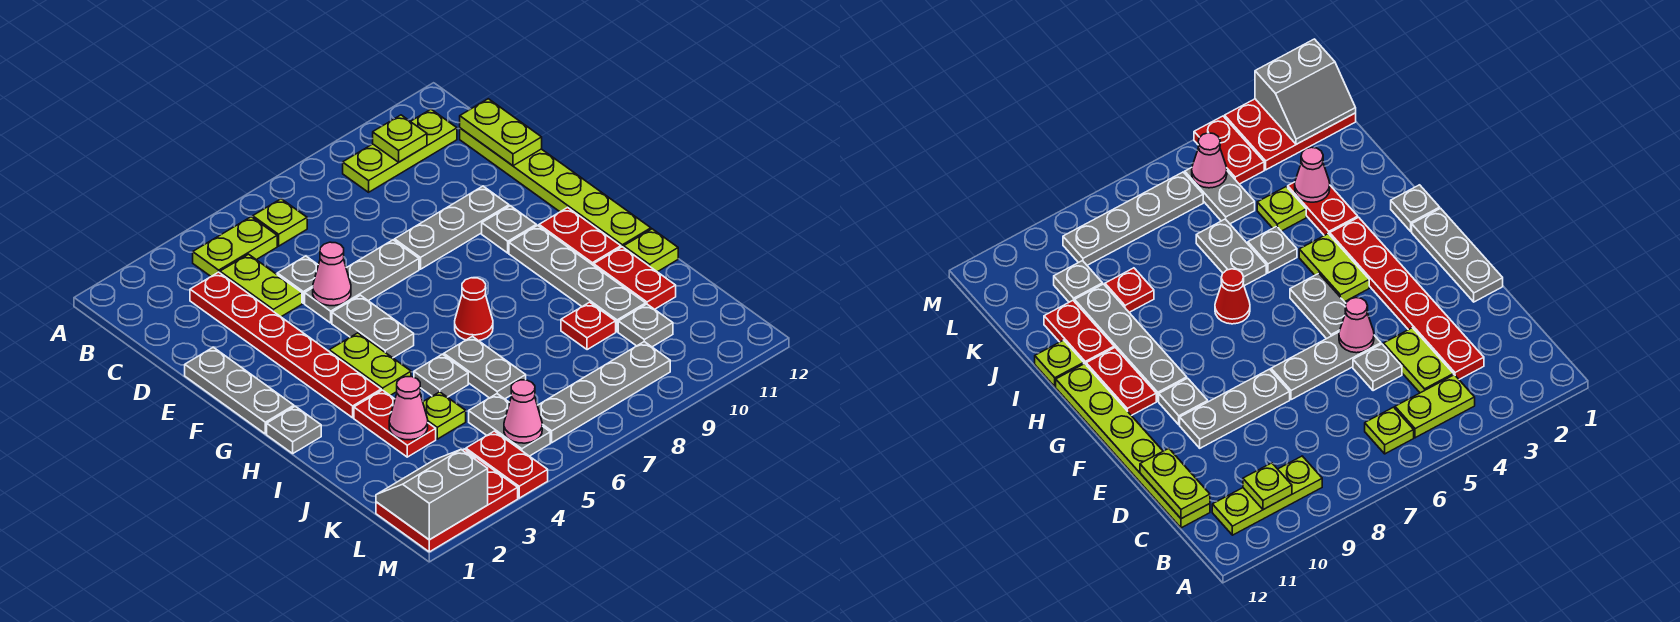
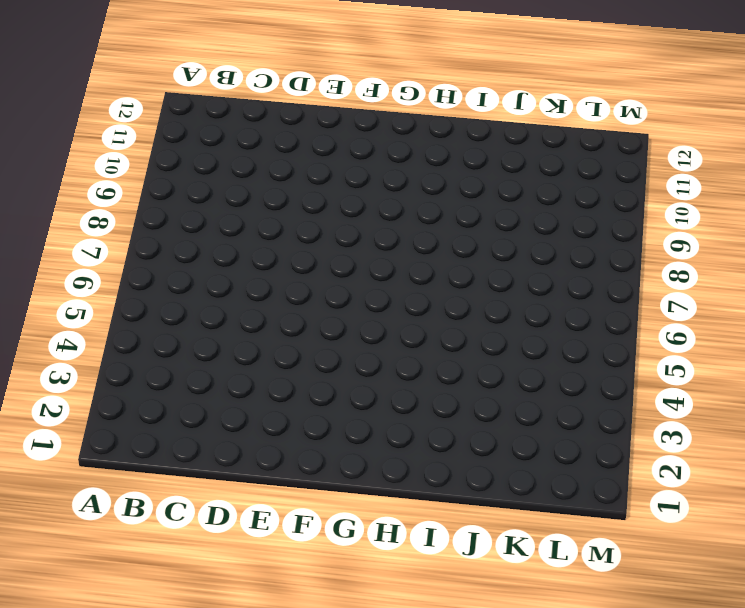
none -> lime 1x2 plate [193,217,277,276]
none -> lime 1x1 plate [253,199,307,246]
none -> lime 1x3 plate [343,109,457,192]
none -> red 1x6 plate [190,272,381,418]

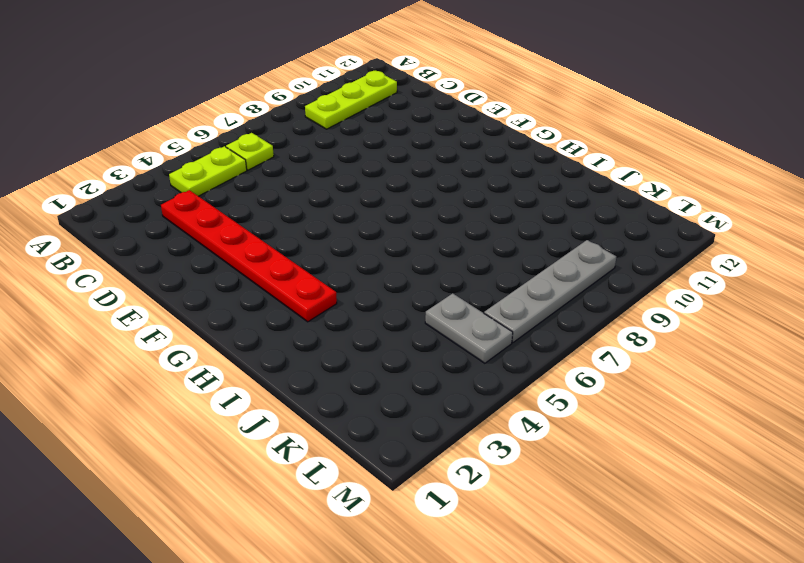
none -> lime 1x2 plate [220,254,302,317]
none -> lime 1x6 plate [460,128,651,248]
none -> grey 1x1 plate [277,256,318,303]
none -> grey 1x3 plate [185,347,294,434]

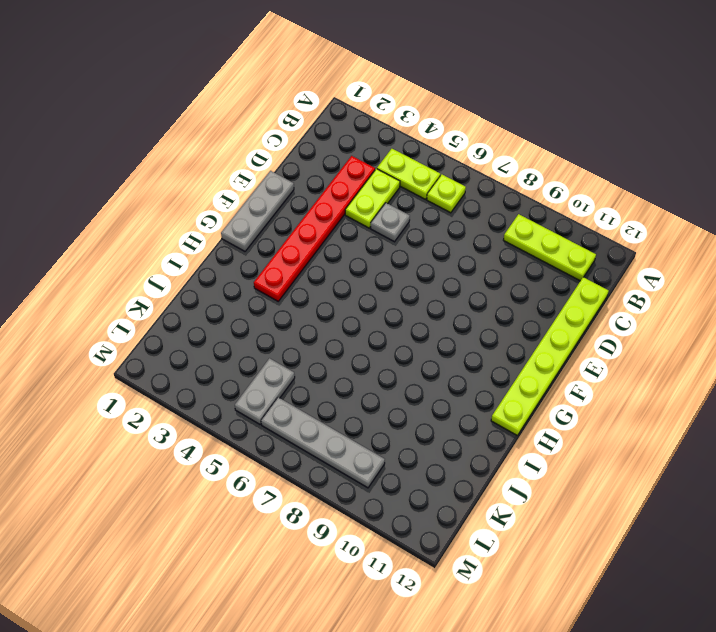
none -> grey 1x3 plate [305,240,419,323]
none -> grey 1x3 plate [395,186,509,269]
none -> grey 1x2 plate [332,295,414,358]
none -> grey 1x1 plate [482,206,536,253]

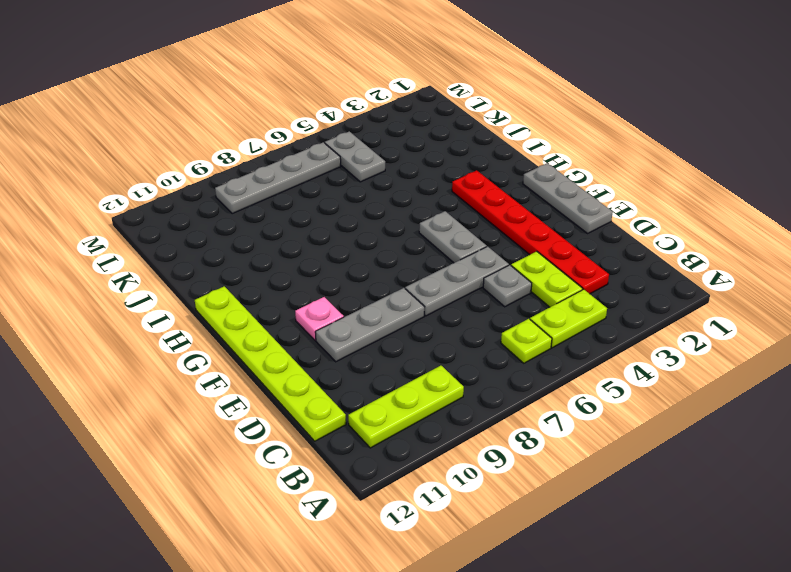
pink 1x1 plate [295,297,344,340] -> grey 1x1 plate [482,206,536,253]
none -> lime 1x2 plate [329,333,411,396]
none -> grey 1x4 plate [509,225,646,332]
none -> red 1x2 plate [539,208,621,265]
none -> grey 1x1 plate [267,406,321,453]

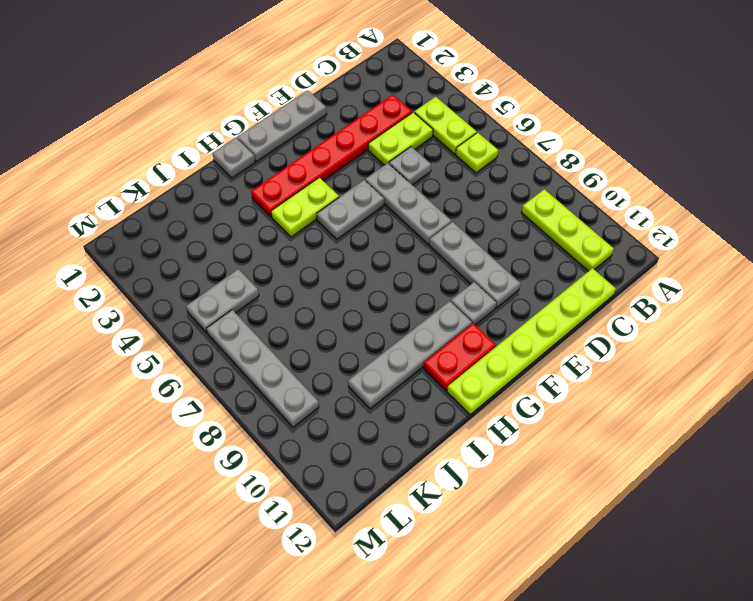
none -> red 1x1 cone [455,278,493,341]
none -> red 1x2 plate [354,390,436,457]
none -> grey 1x1 plate [414,354,468,397]
none -> grey 1x2 plate [444,336,526,399]

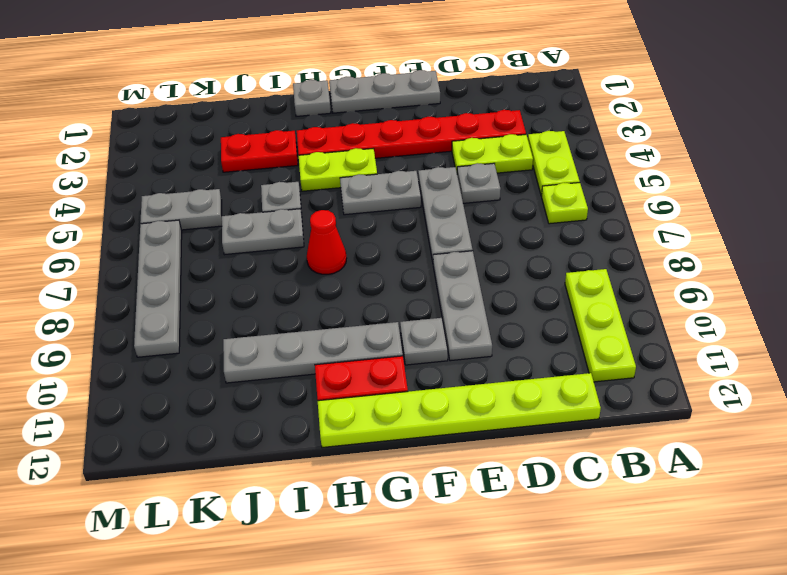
none -> red 1x2 plate [594,247,676,309]
none -> lime 1x1 plate [624,229,678,272]
none -> lime 1x1 plate [423,392,466,439]
none -> red 1x1 plate [561,302,616,350]

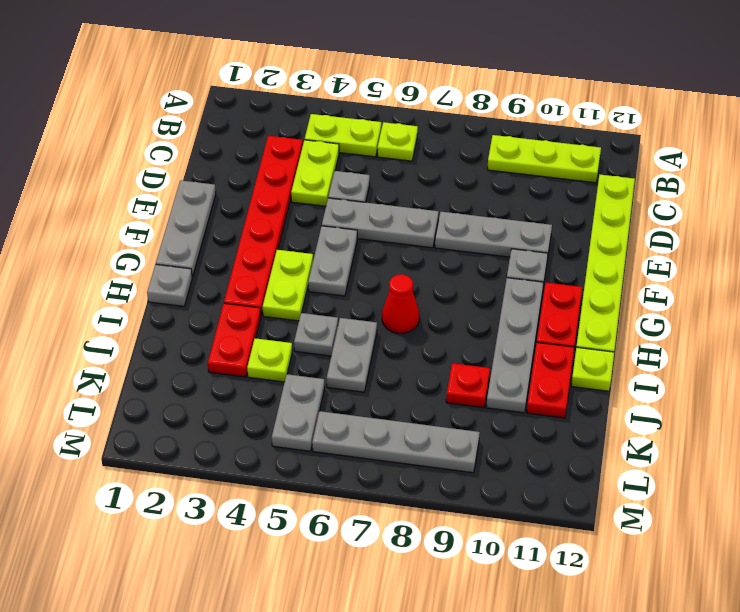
none -> grey 1x1 plate [618,304,673,347]
none -> red 2x3 plate [376,449,518,552]
none -> red 1x2 plate [466,431,548,498]
none -> lime 1x1 plate [373,115,427,162]

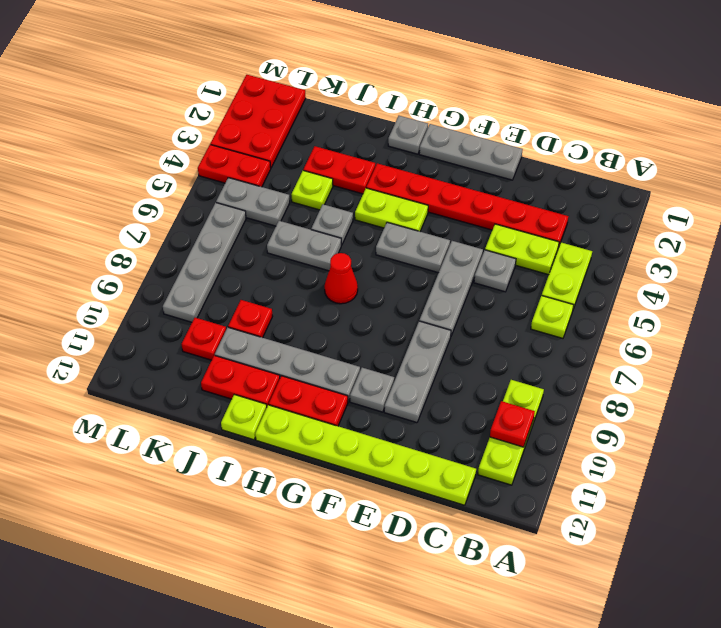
red 1x1 plate [490,401,535,447] -> lime 1x1 plate [373,115,427,162]
red 1x1 plate [182,318,226,360] -> grey 1x1 plate [618,304,673,347]
none -> lime 1x2 plate [460,99,542,166]
none -> pink 1x1 cone [313,242,351,306]
none -> pink 1x1 cone [389,377,428,440]
none -> grey 2x2 slope [376,450,488,540]

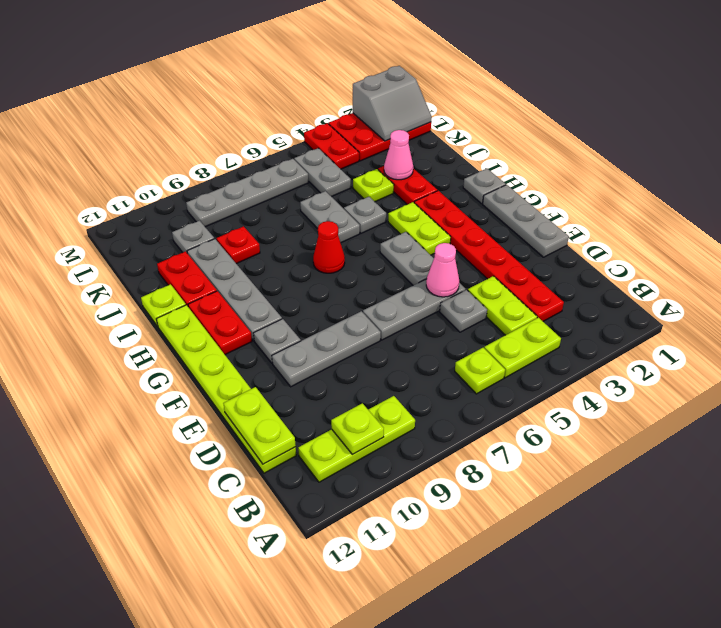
none -> pink 1x1 cone [504,380,542,443]

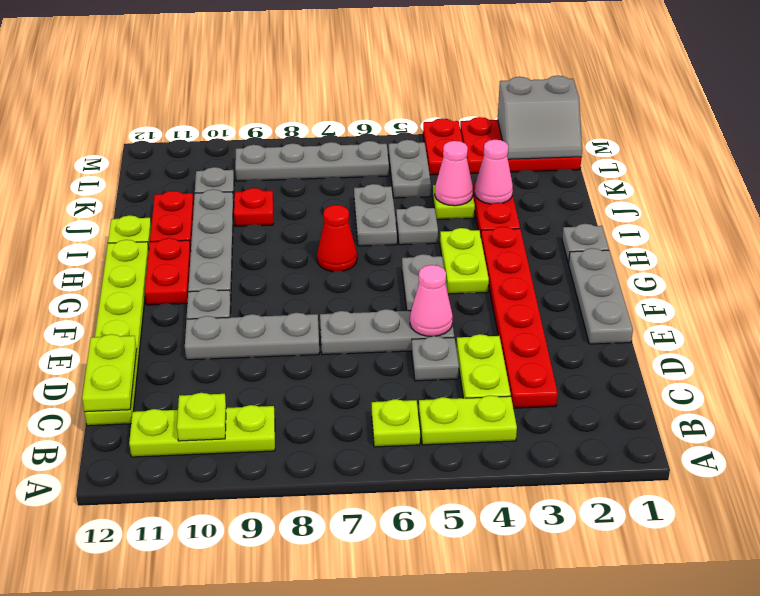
pink 1x1 cone [435,141,473,206] -> pink 1x1 cone moved to [504,380,542,443]

